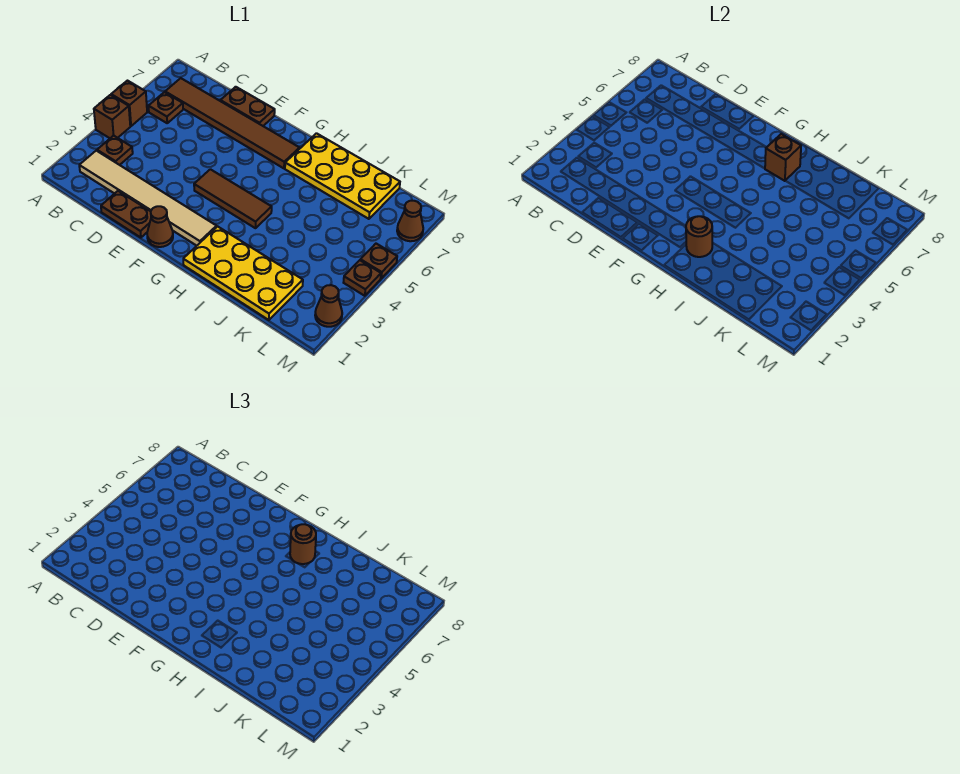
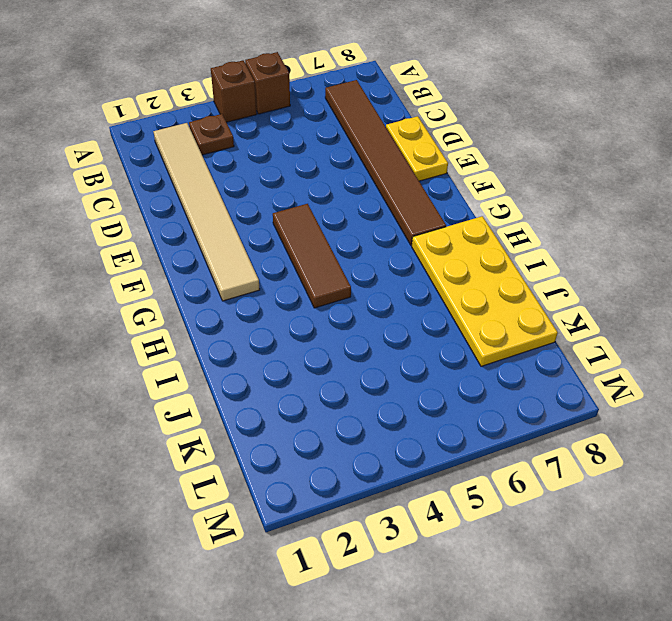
yellow 1x2 plate [386,116,448,181] -> brown 1x2 plate [220,87,275,126]
none -> brown 1x1 plate [149,92,183,123]
none -> brown 1x2 plate [101,191,151,238]
none -> brown 1x1 cone [147,206,173,247]

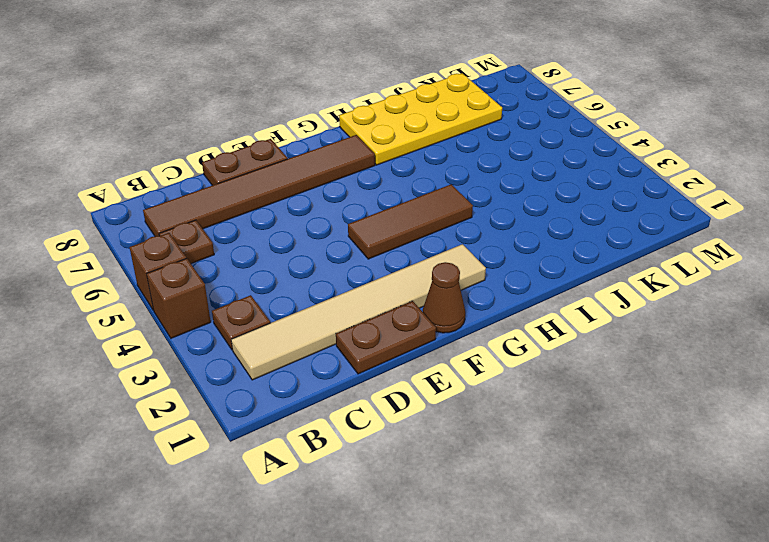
none -> yellow 2x4 plate [183,226,303,320]
none -> brown 1x1 cone [315,285,342,327]
none -> brown 1x1 plate [343,260,381,296]

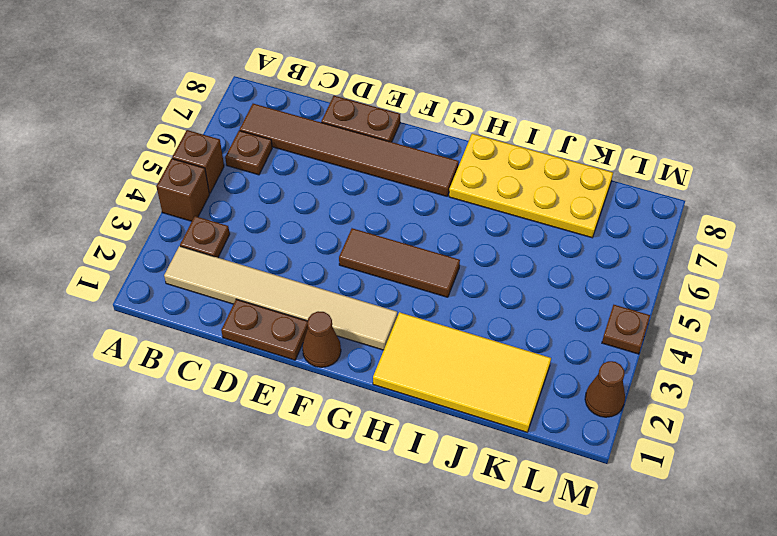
yellow 2x4 tile [373,312,551,432] -> yellow 2x4 plate [183,226,303,320]
none -> brown 1x1 plate [360,244,397,279]
none -> brown 1x1 cone [397,201,423,241]
none -> brown 1x1 round brick [686,216,712,257]

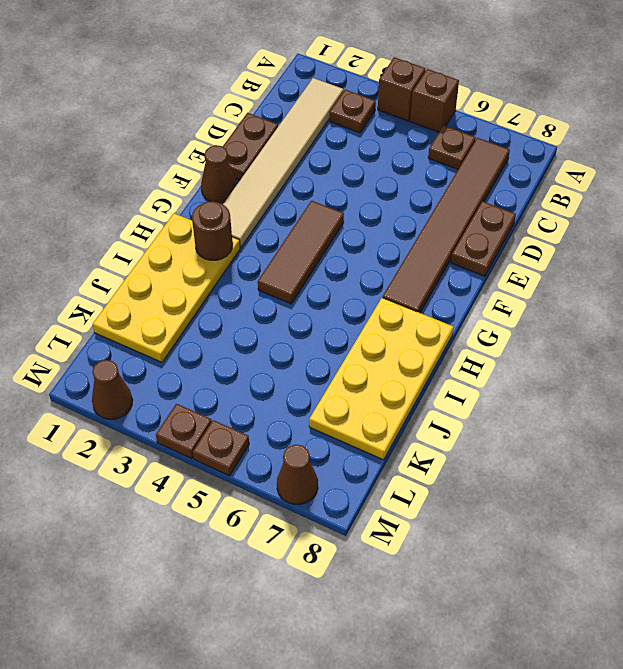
none -> brown 1x1 brick [765,134,801,181]
none -> brown 1x1 round brick [290,524,316,564]

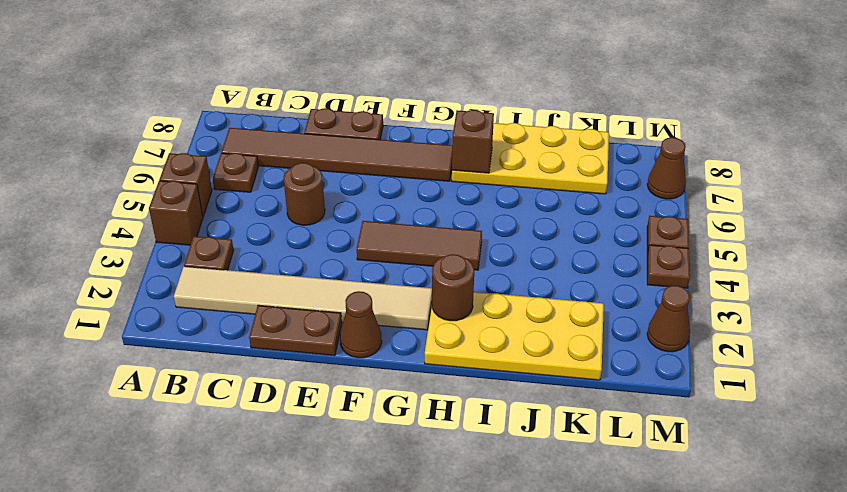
brown 1x1 round brick [284,163,325,225] -> brown 1x1 round brick moved to [290,524,316,564]

